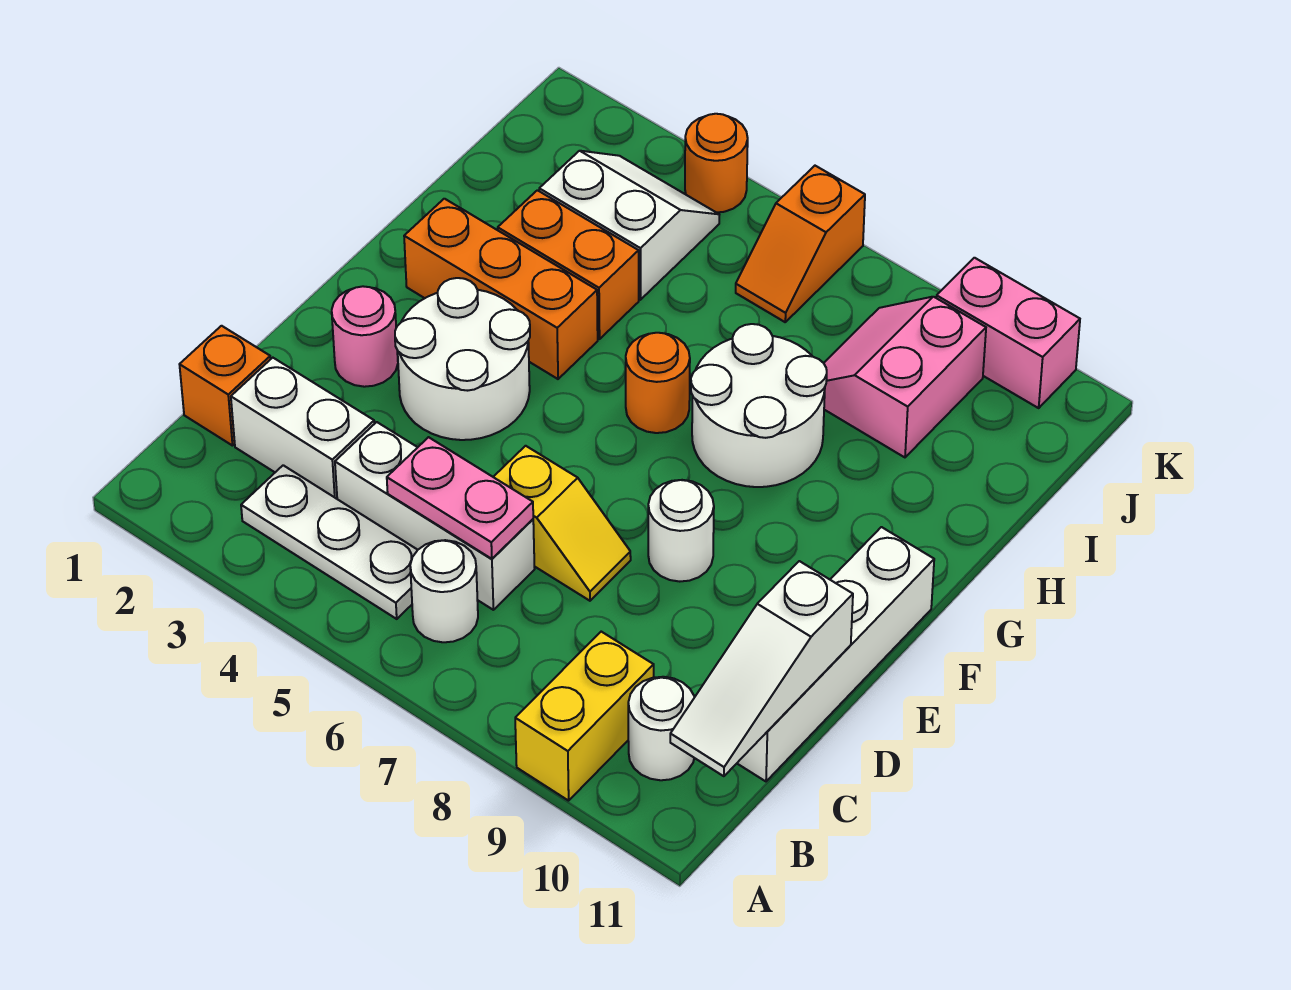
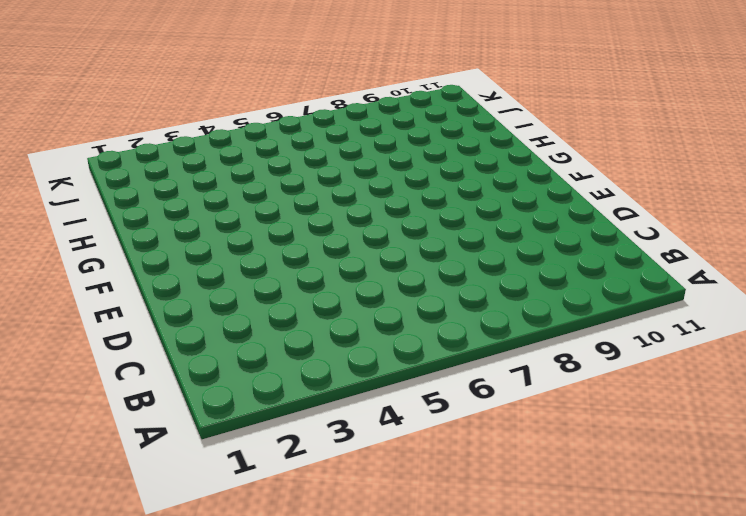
none -> yellow 1x2 brick [515,632,654,801]
none -> white 1x3 plate [241,465,417,619]
none -> white 1x1 round brick [410,540,478,642]

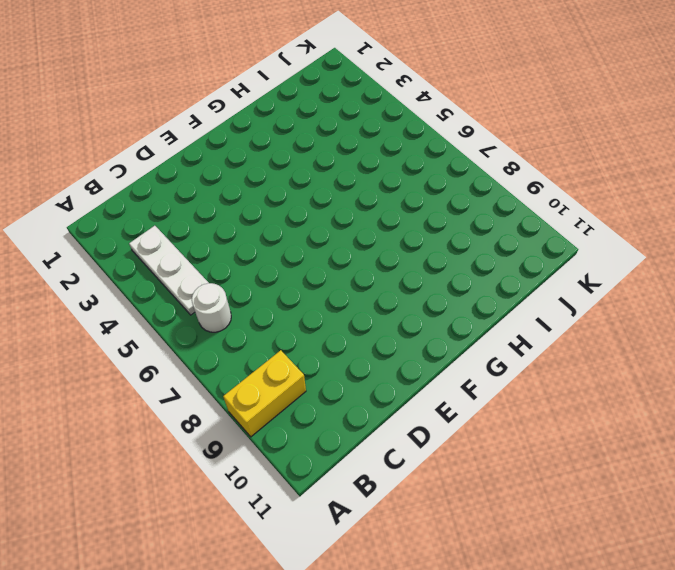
none -> white 1x1 round brick [628,677,695,780]
none -> orange 1x1 brick [179,326,270,446]
none -> white 1x2 brick [231,358,374,499]

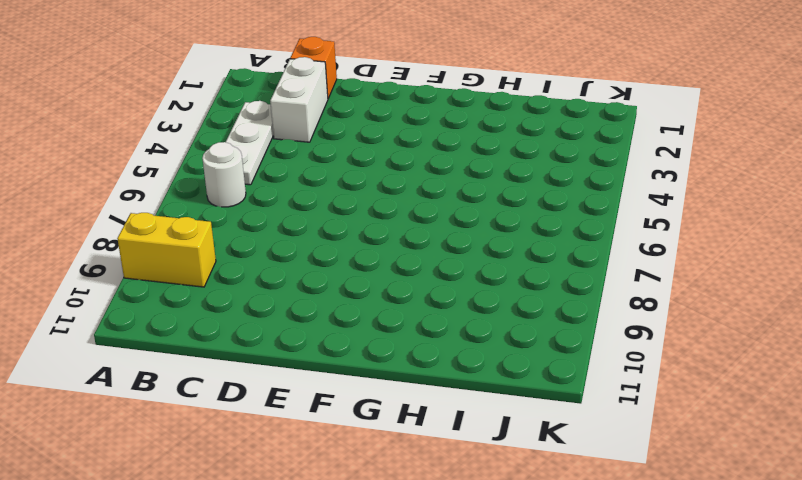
none -> white 1x1 round brick [628,677,695,780]
none -> white 1x3 brick [335,422,535,610]
none -> white 1x4 brick [737,527,934,781]

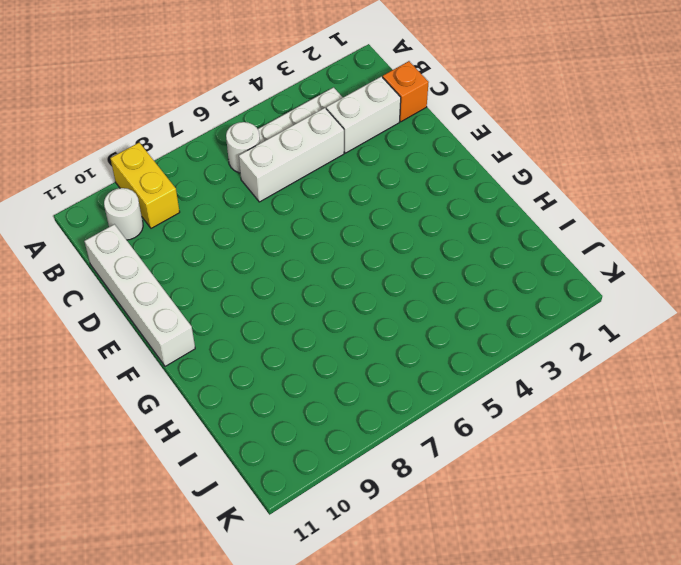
none -> yellow 1x2 slope [494,446,631,601]
none -> pink 1x1 round brick [332,286,398,387]
none -> white 2x2 round brick [395,278,530,440]

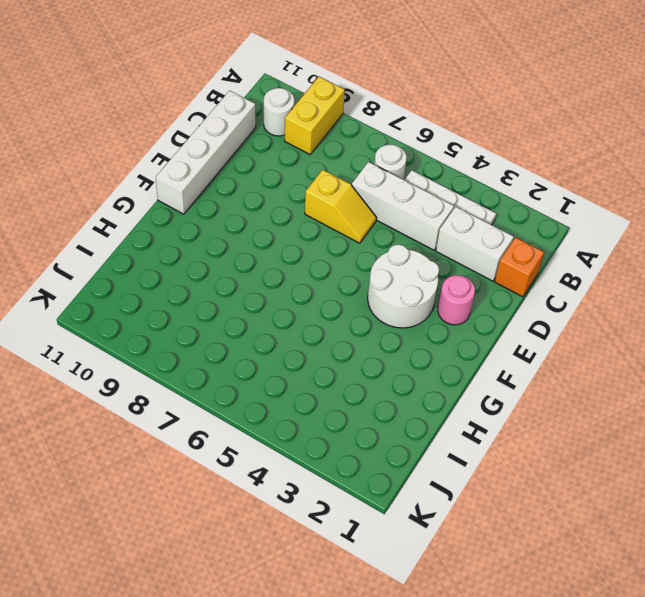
yellow 1x2 slope [305,170,376,243] -> yellow 1x2 slope turned to [494,446,631,601]
none -> white 1x1 round brick [648,480,714,582]
none -> orange 1x3 brick [404,199,598,379]
none -> orange 1x1 round brick [626,333,690,433]

